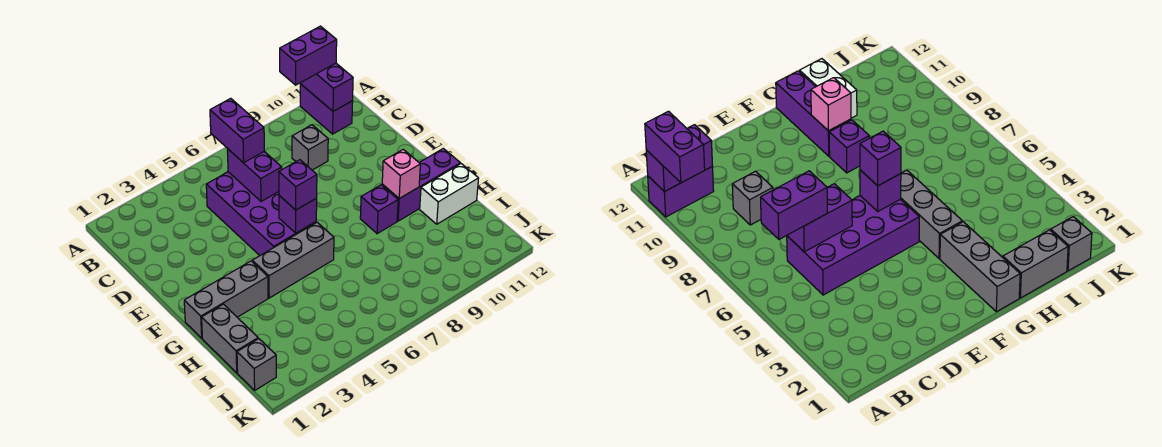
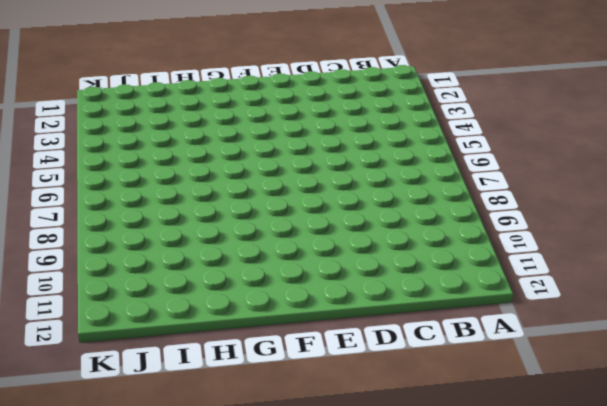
none -> purple 1x2 brick [300,84,353,134]
none -> purple 2x4 brick [206,172,316,255]
none -> grey 1x1 brick [292,125,328,170]

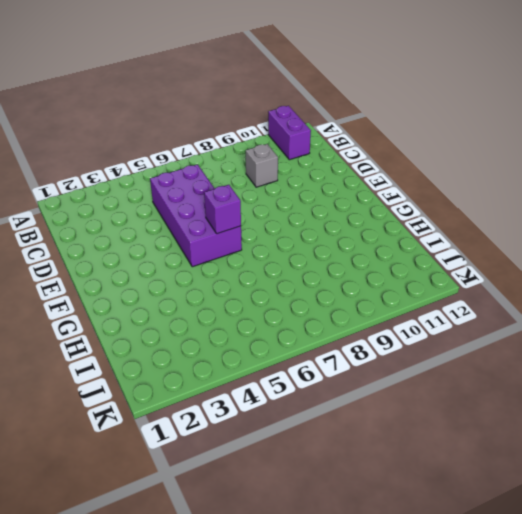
none -> grey 1x3 brick [184,261,268,338]
none -> grey 1x3 brick [252,222,334,298]
none -> purple 1x1 brick [360,185,398,234]

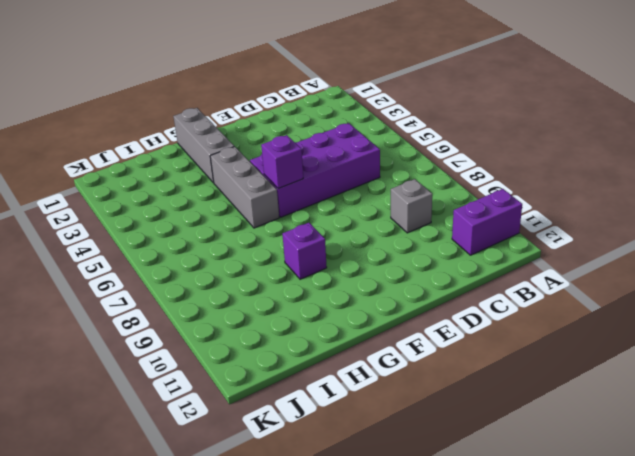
none -> purple 1x3 brick [382,149,460,221]
none -> grey 1x2 brick [202,304,258,373]
none -> white 1x2 brick [420,164,479,224]

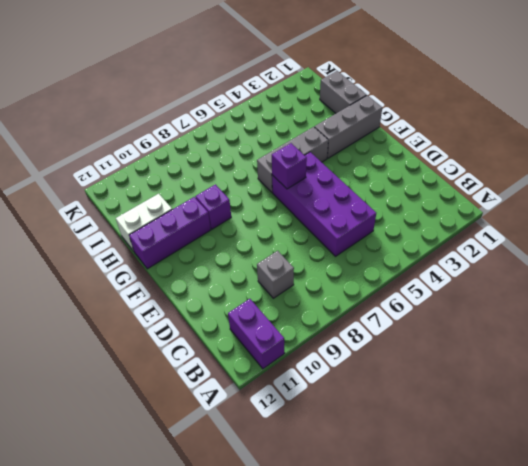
none -> grey 1x1 brick [237,339,276,390]
none -> purple 1x2 brick [300,63,353,111]
none -> purple 1x2 brick [227,149,282,201]

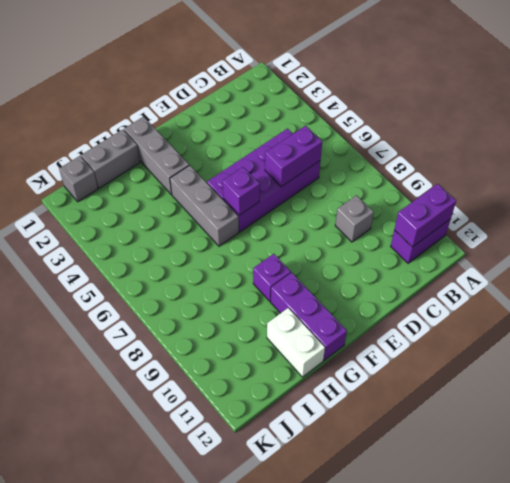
none -> pink 1x1 brick [382,149,420,198]
none -> purple 1x2 brick [280,26,337,85]
none -> purple 1x2 brick [210,98,264,163]

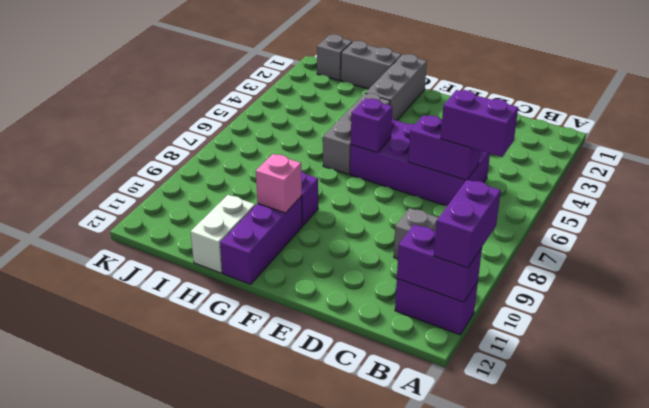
none -> purple 1x1 brick [279,160,317,210]

